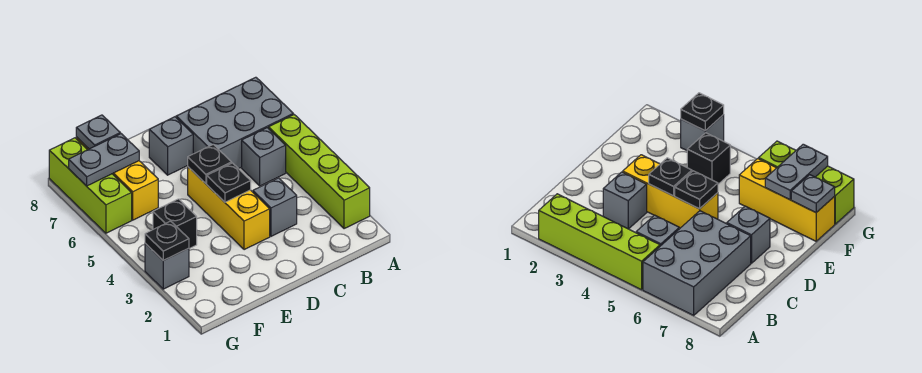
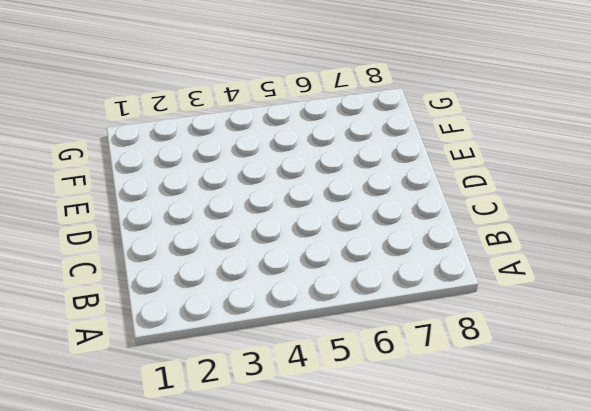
none -> lime 1x4 brick [269,115,370,229]
none -> grey 2x3 brick [176,77,293,169]
none -> grey 1x1 brick [242,128,286,186]

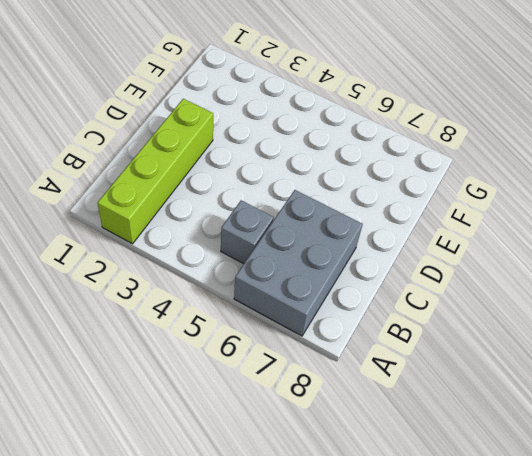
lime 1x4 brick [98,99,213,244] -> lime 1x4 brick turned to [269,115,370,229]
none -> grey 1x1 brick [253,178,297,236]
none -> yellow 1x3 brick [188,167,270,250]
none -> grey 1x1 brick [149,117,193,175]

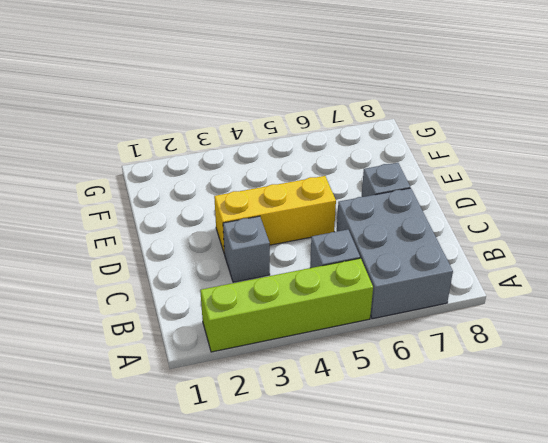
none -> black 1x1 brick [153,199,197,249]
none -> yellow 1x3 brick [76,137,158,220]
none -> grey 1x1 brick [145,243,189,289]

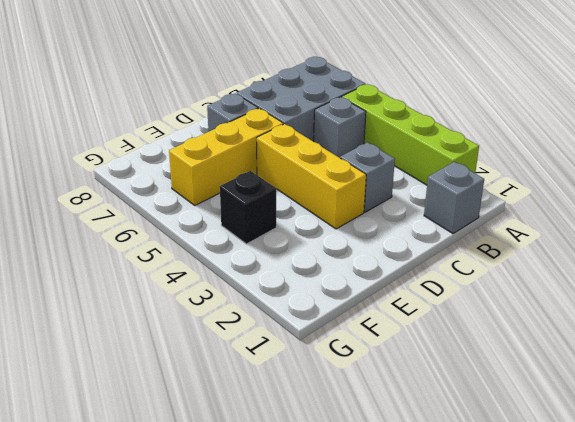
grey 1x1 brick [424,162,484,234] -> grey 1x1 brick moved to [145,243,189,289]
yellow 1x3 brick [169,108,283,205] -> yellow 1x3 brick turned to [76,137,158,220]
none -> lime 1x3 brick [49,138,132,233]
none -> black 1x1 plate [207,163,251,202]
none -> black 1x1 plate [188,144,232,184]

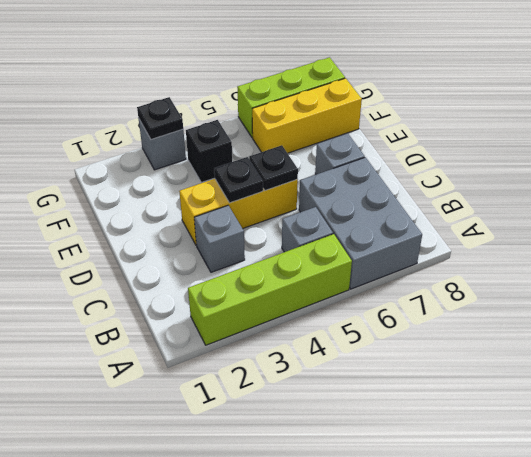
none -> grey 1x2 plate [69,134,139,186]
none -> grey 1x1 plate [76,115,120,149]

